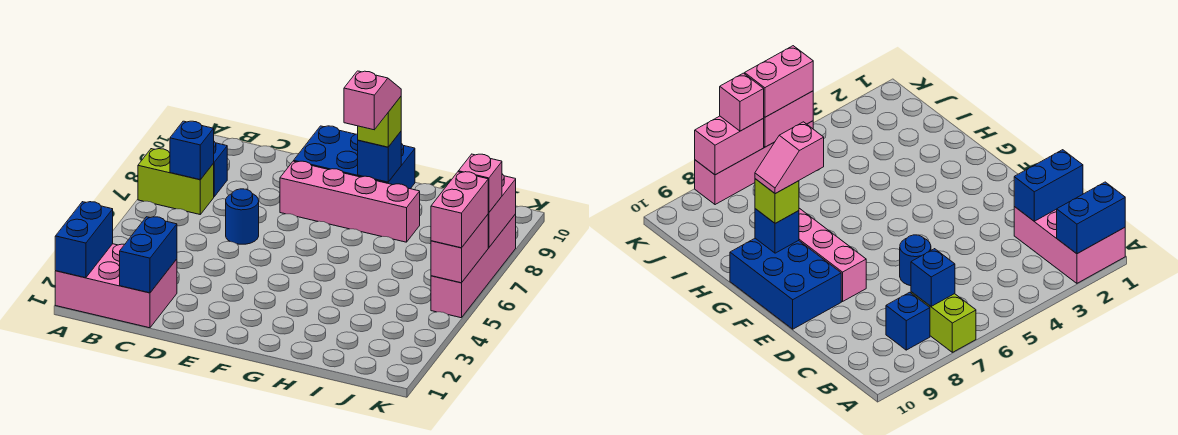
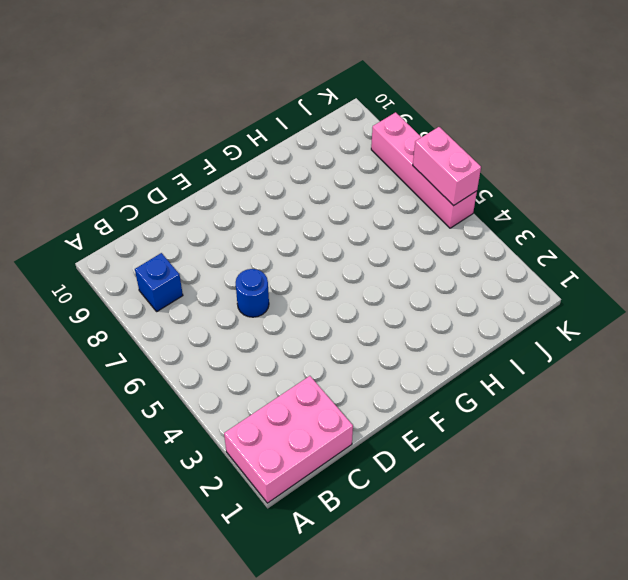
none -> lime 1x2 brick [138,149,214,214]
none -> pink 1x4 brick [280,161,420,242]
none -> blue 2x3 brick [294,126,415,189]

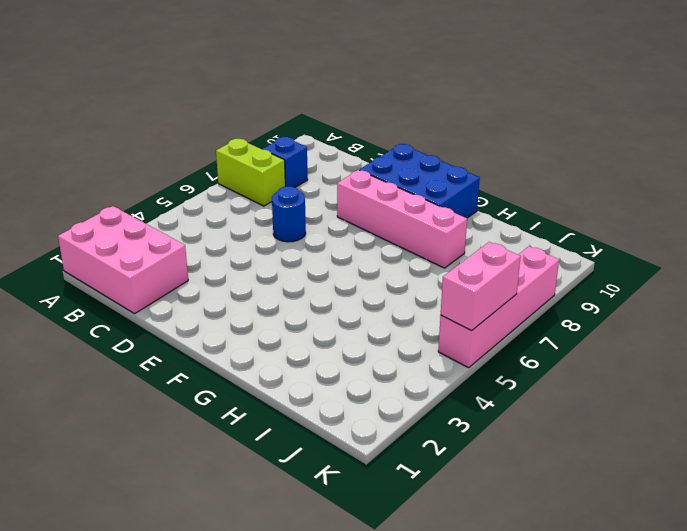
none -> blue 1x2 brick [55,202,113,278]
none -> blue 1x1 brick [170,121,214,180]
none -> blue 1x2 brick [120,217,177,293]

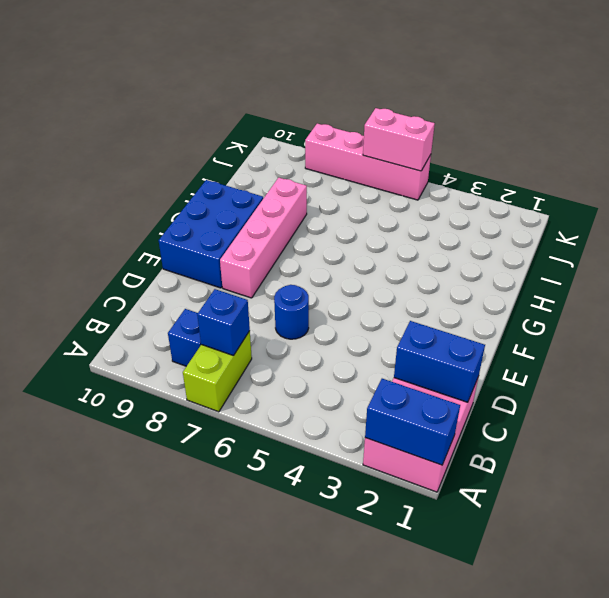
none -> blue 1x1 brick [358,132,401,182]
none -> pink 1x2 brick [488,174,516,248]
none -> lime 1x1 brick [358,97,401,147]

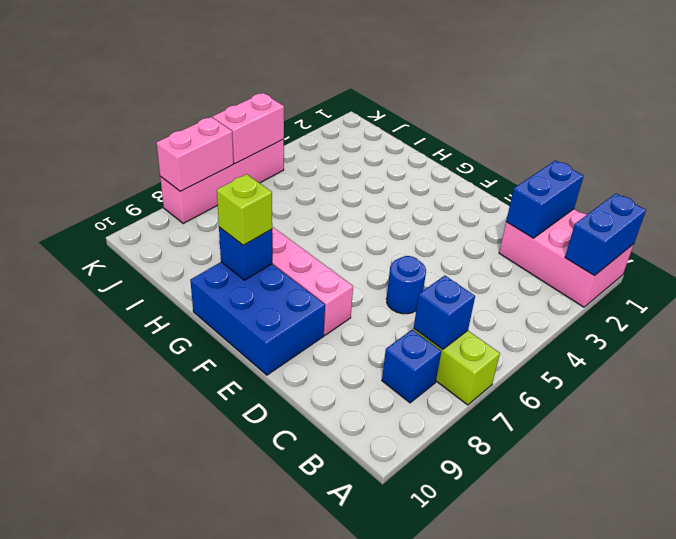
none -> pink 1x2 brick [431,172,488,248]
none -> pink 1x1 brick [458,154,502,213]
none -> pink 1x2 slope [344,71,401,130]

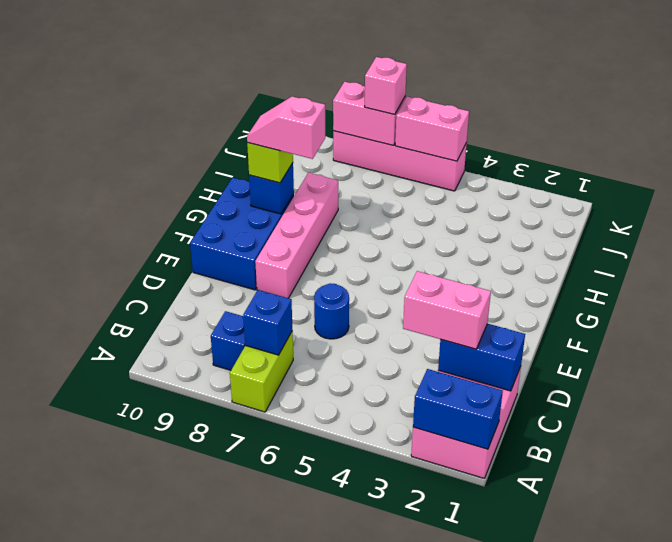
pink 1x2 brick [403,271,491,349] -> pink 1x2 brick moved to [431,172,488,248]

